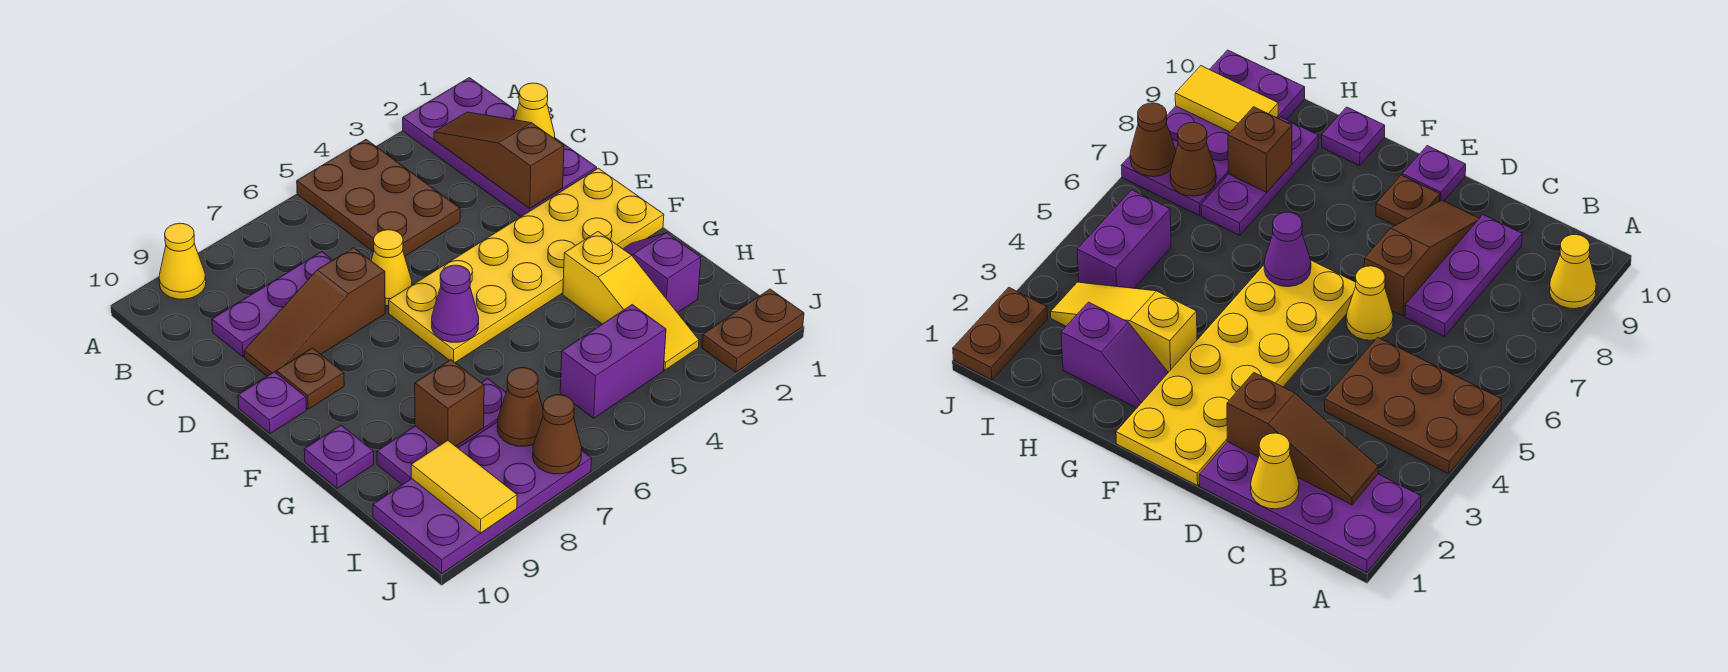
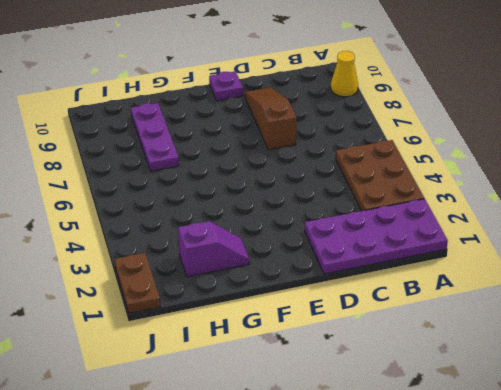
brown 2x3 plate [336,140,424,211] -> brown 2x3 plate turned to [297,140,460,256]
none -> purple 1x3 plate [212,252,332,357]
none -> yellow 1x1 cone [371,230,412,306]
none -> yellow 2x6 plate [389,168,664,362]

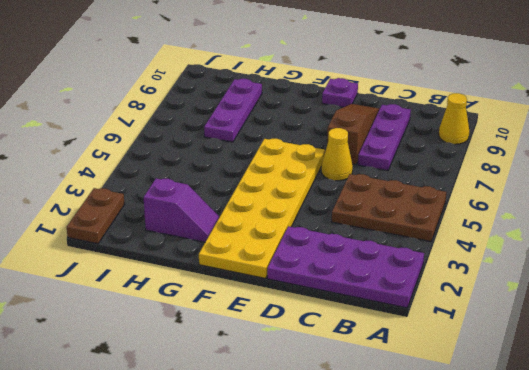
none -> brown 1x1 plate [276,348,344,409]
none -> yellow 1x3 slope [563,232,699,370]
none -> purple 1x1 plate [304,425,374,488]

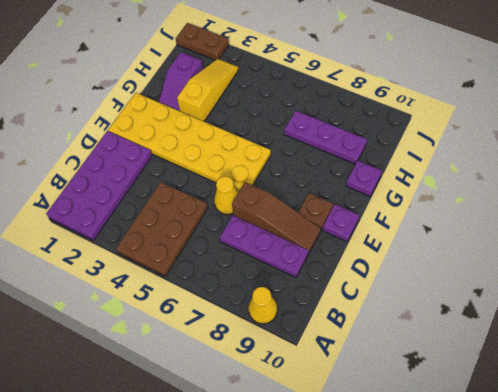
none -> purple 1x2 brick [560,305,666,418]
none -> purple 2x4 plate [373,421,592,573]
none -> brown 1x3 slope [434,112,564,209]

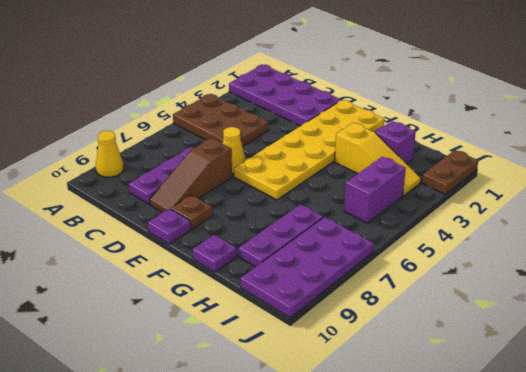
none -> brown 1x3 slope [434,112,564,209]
none -> yellow 1x1 cone [514,83,555,138]
none -> purple 1x1 cone [432,265,479,342]

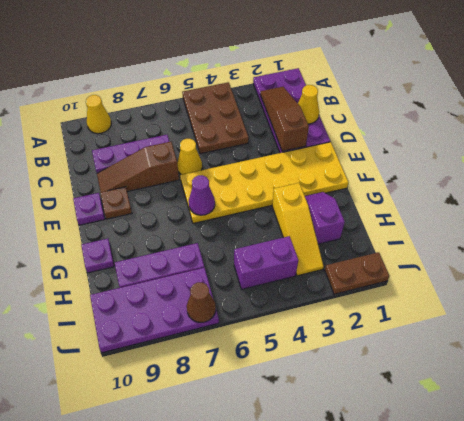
none -> brown 1x1 brick [415,360,484,446]
none -> brown 1x1 cone [497,368,543,446]
none -> yellow 1x2 tile [411,440,517,533]

